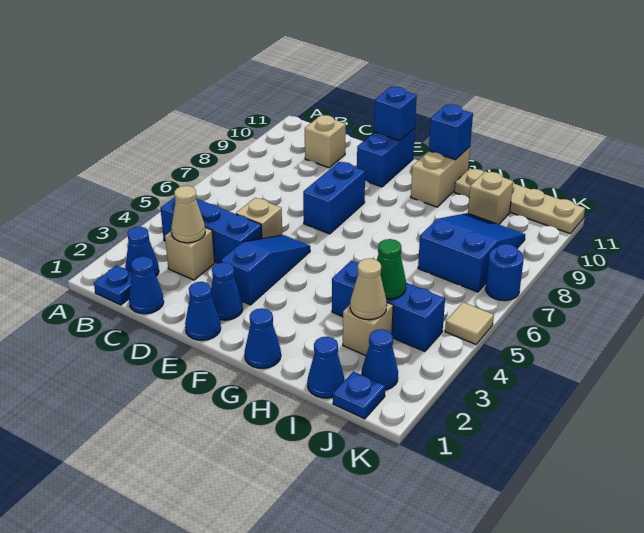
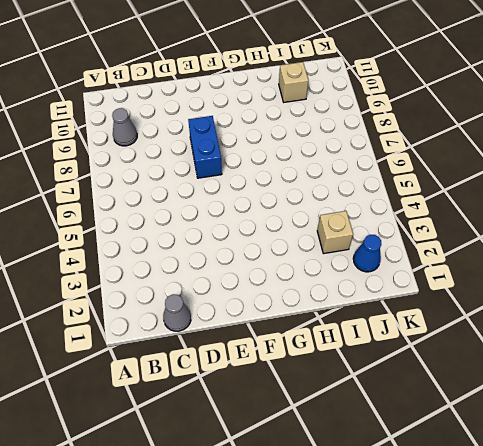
grey 1x1 cone [112,108,137,146] -> none
grey 1x1 cone [163,294,191,331] -> blue 1x1 cone [129,256,164,314]
none -> blue 1x1 plate [94,265,132,305]
none -> blue 1x1 cone [125,227,159,276]
none -> blue 1x3 brick [160,196,262,263]

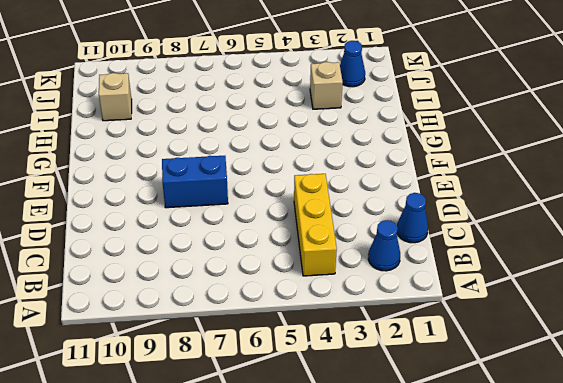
yellow 1x3 brick [294,174,337,276] -> blue 1x3 brick [160,196,262,263]
none -> blue 1x1 plate [94,265,132,305]
none -> tan 1x1 brick [165,227,215,280]
none -> tan 1x1 brick [305,115,346,168]

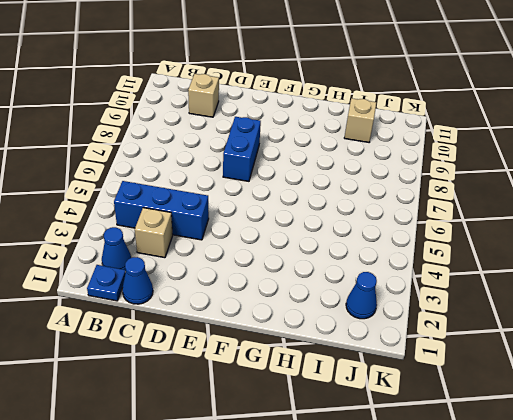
none -> tan 1x1 brick [236,198,282,239]
none -> blue 1x1 cone [185,282,221,340]
none -> blue 1x1 cone [211,263,243,320]

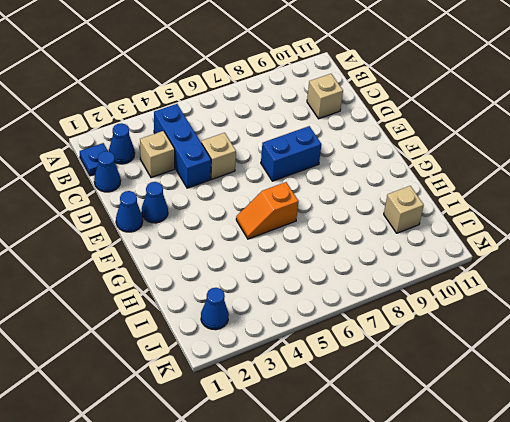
orange 1x2 slope [236,182,298,239] -> none
none -> blue 1x3 slope [221,235,310,305]
none -> blue 1x2 brick [357,128,415,187]
none -> blue 1x1 cone [245,308,281,368]

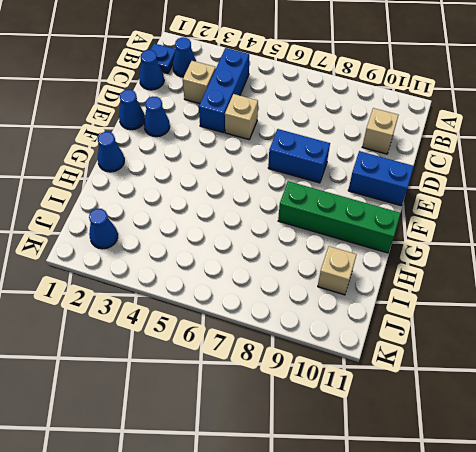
green 1x4 brick [278,181,401,253] -> tan 1x2 brick [411,147,470,207]
none -> blue 1x3 slope [221,235,310,305]
none -> blue 1x3 brick [332,261,445,352]
none -> tan 1x4 plate [454,168,585,233]

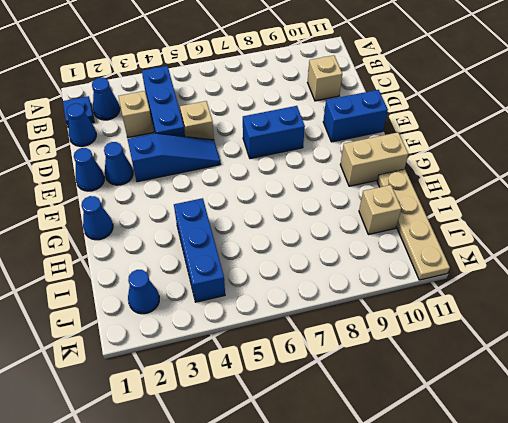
none -> blue 1x1 cone [307,337,345,398]
none -> tan 1x1 brick [343,303,393,356]
none -> blue 2x3 slope [418,213,525,292]

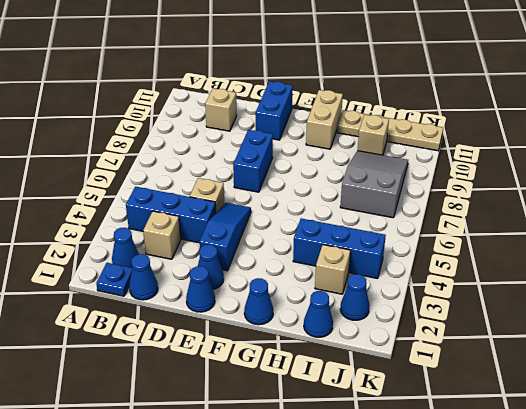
grey 2x3 slope [340,151,408,218] -> blue 2x3 slope [418,213,525,292]
none -> blue 1x1 plate [333,371,385,419]
none -> tan 1x1 tile [445,302,494,344]
none -> blue 1x1 round brick [486,244,524,301]

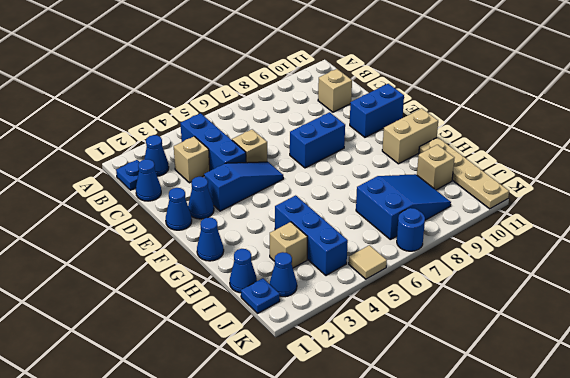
none -> tan 1x1 cone [171,186,205,243]
none -> blue 1x1 brick [374,87,417,141]
none -> blue 1x1 brick [429,105,473,160]

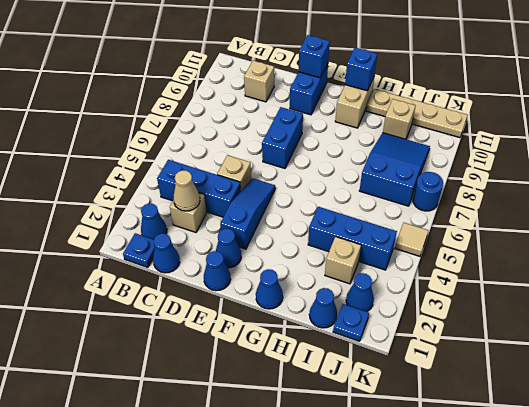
none -> tan 1x1 cone [350,258,387,320]
none -> green 1x1 cone [377,239,406,299]

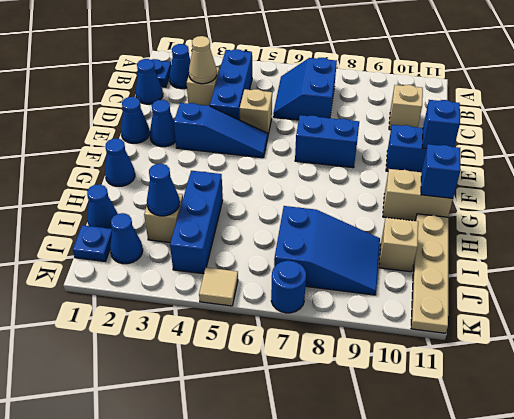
blue 2x2 slope [273,58,337,120] -> none
blue 1x1 cone [147,164,180,216] -> tan 1x1 cone [350,258,387,320]
none -> green 1x1 cone [377,239,406,299]

